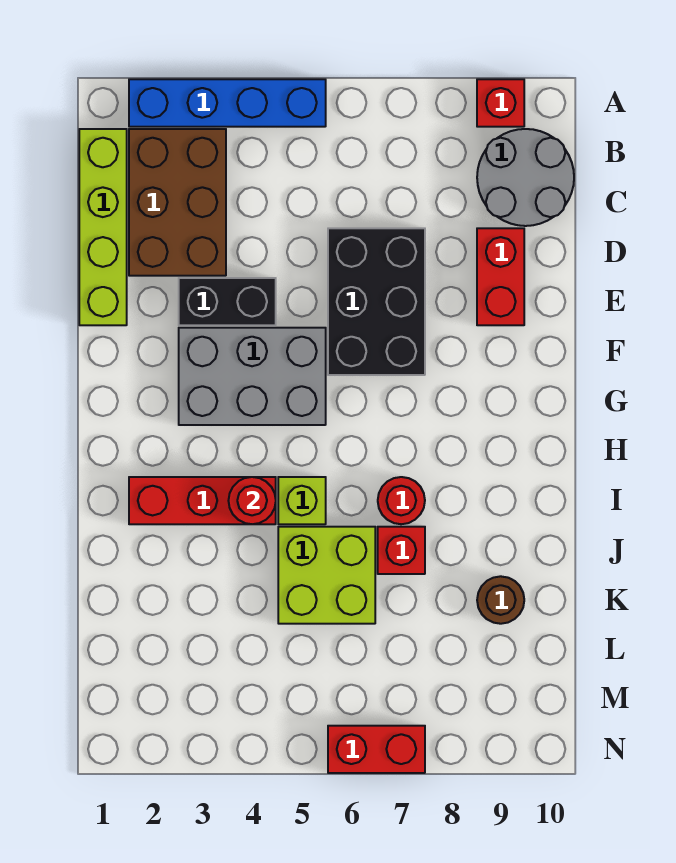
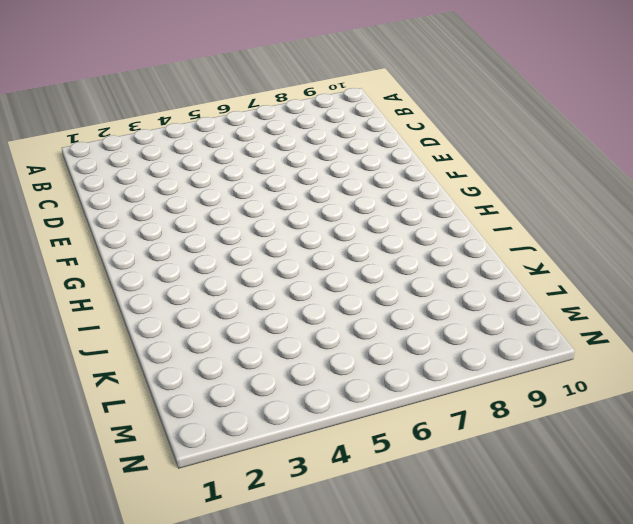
none -> blue 1x4 brick [129,79,326,127]
none -> red 1x1 brick [477,79,524,127]
none -> lime 1x4 brick [79,129,127,325]

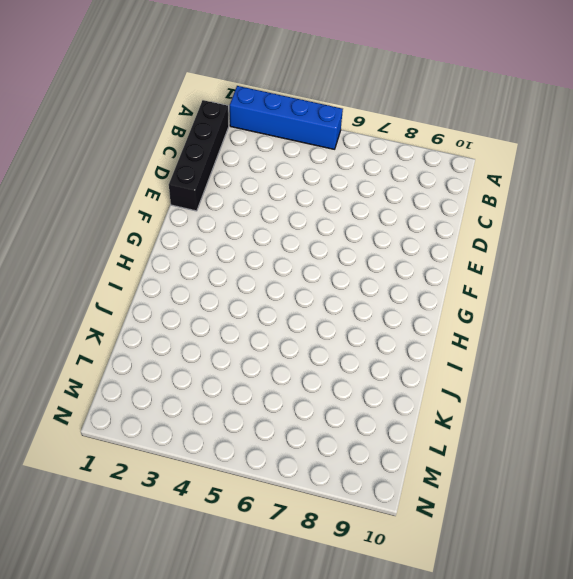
black 1x4 brick [169,100,229,211] -> lime 1x4 brick [79,129,127,325]
none -> red 1x1 brick [477,79,524,127]
none -> brown 2x3 brick [129,129,226,276]
none -> grey 2x2 round brick [477,129,574,226]

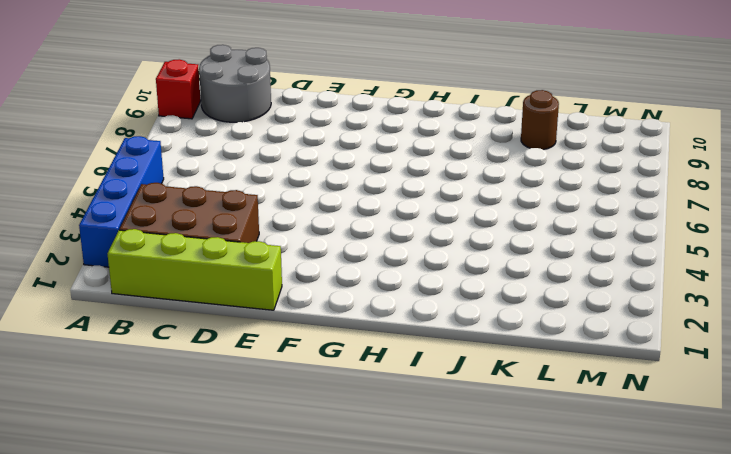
none -> black 2x3 brick [328,228,425,375]
none -> red 1x2 brick [477,228,524,325]
none -> black 1x2 brick [179,278,276,325]

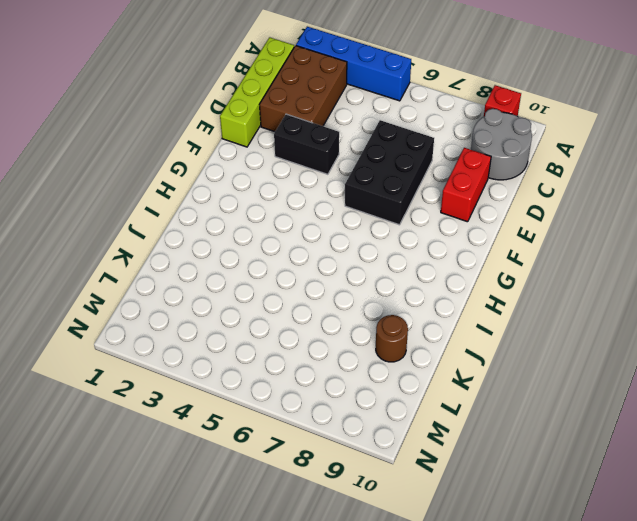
none -> grey 2x3 brick [179,328,326,425]
none -> red 1x3 brick [129,477,276,524]
none -> lime 1x1 brick [278,477,326,524]

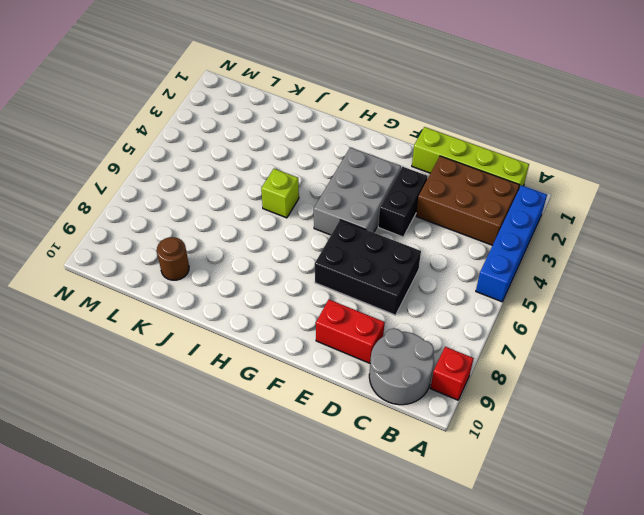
none -> red 1x3 brick [129,477,276,524]
none -> red 1x1 round brick [378,477,425,524]
none -> lime 2x2 brick [278,527,375,624]

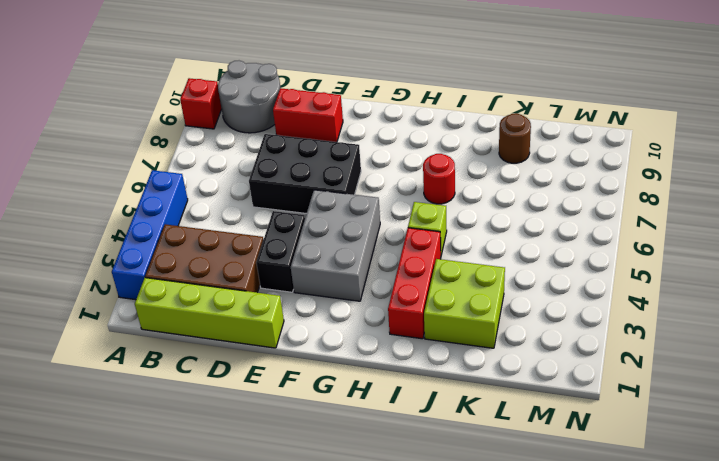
lime 2x2 brick [424,259,505,348] -> lime 2x2 brick moved to [278,527,375,624]
none -> red 1x1 brick [378,527,425,574]
none -> red 1x2 brick [328,726,425,773]
none -> red 1x1 round brick [228,477,276,524]

